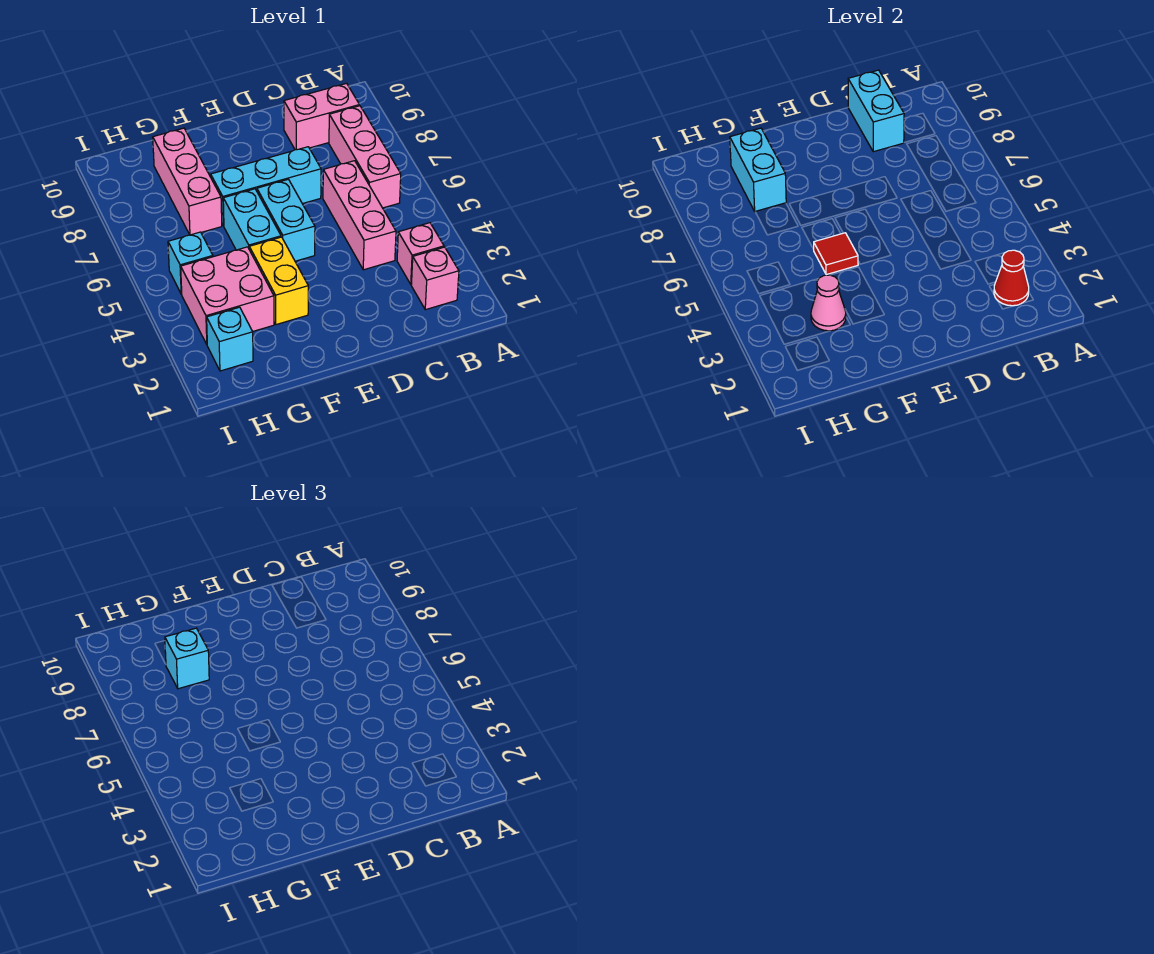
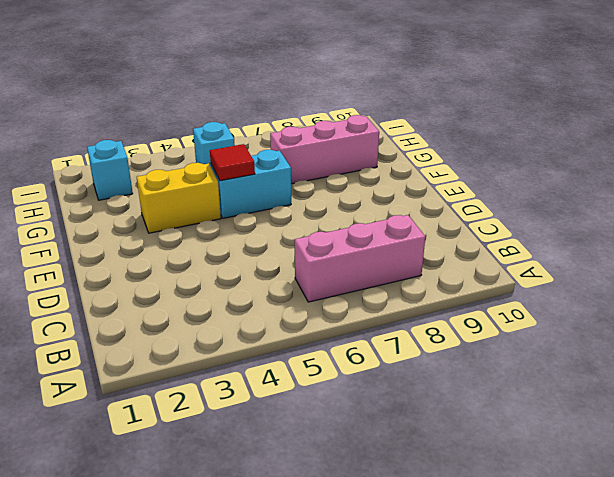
none -> pink 1x1 brick [411,247,459,310]
none -> pink 1x1 brick [397,223,444,285]
none -> pink 1x2 brick [284,83,359,150]

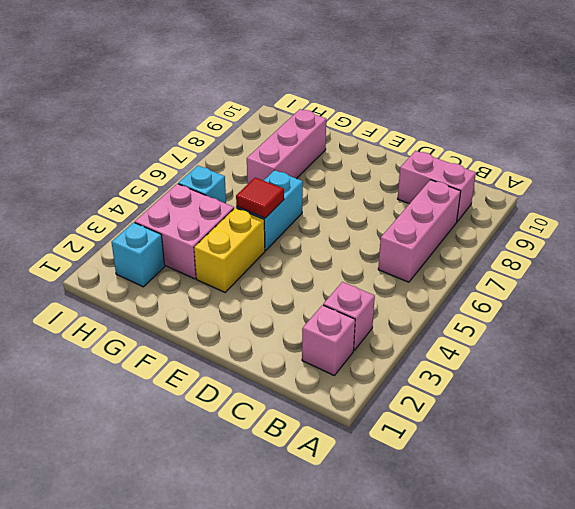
none -> pink 1x3 brick [323,161,396,270]
none -> cyan 1x3 brick [211,147,321,226]
none -> cyan 1x2 brick [257,179,315,261]

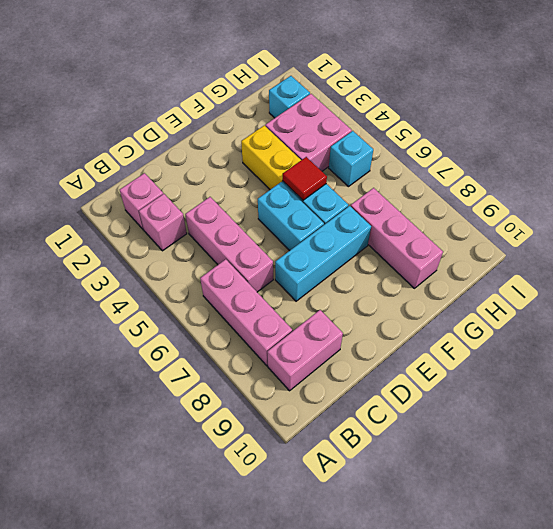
none -> red 1x1 cone [994,250,1029,306]
none -> cyan 1x2 brick [848,70,904,152]
none -> pink 1x1 cone [811,275,846,331]

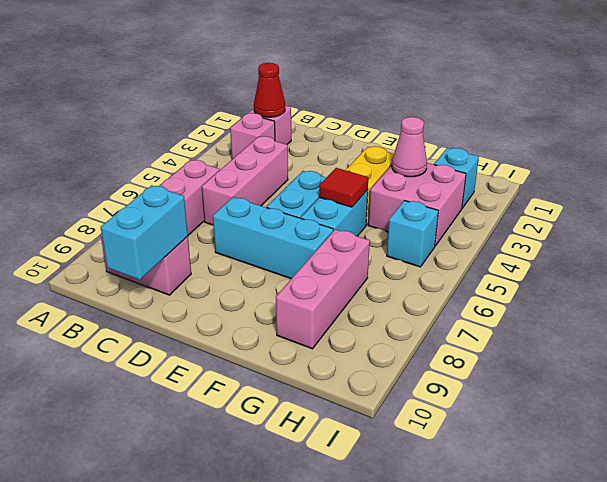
none -> cyan 1x2 brick [730,128,786,211]
none -> cyan 1x1 brick [165,628,209,689]

